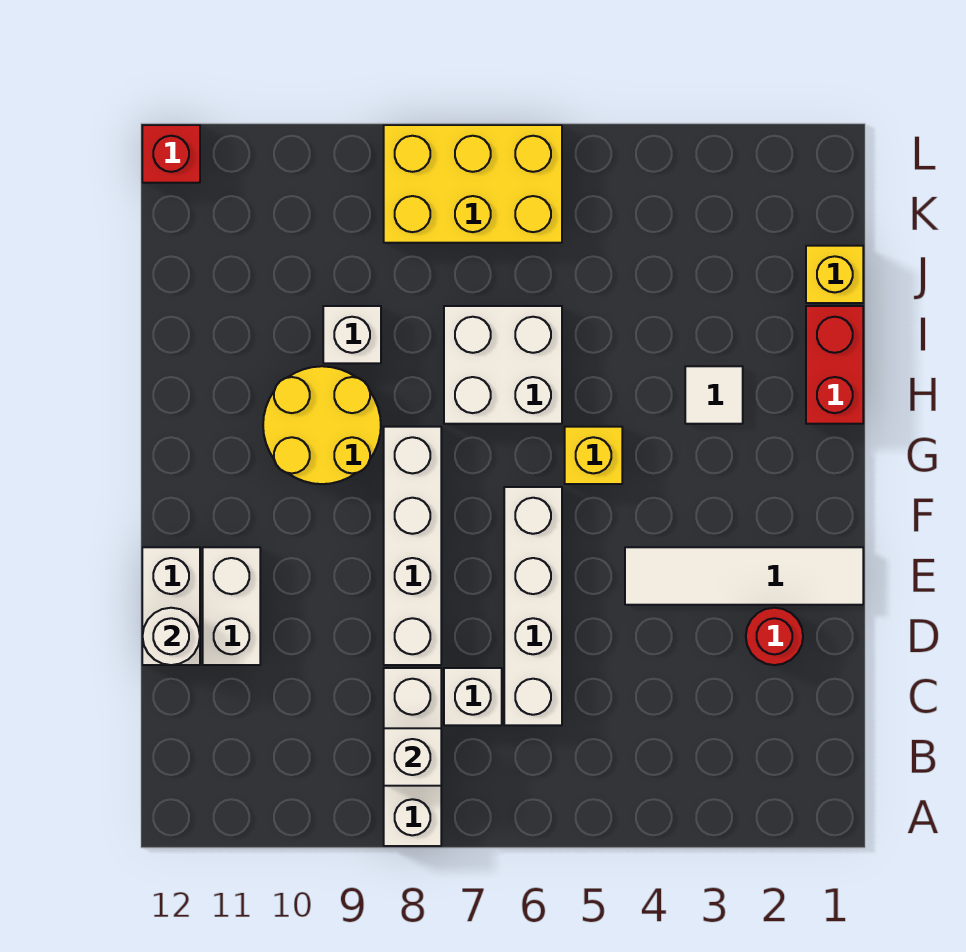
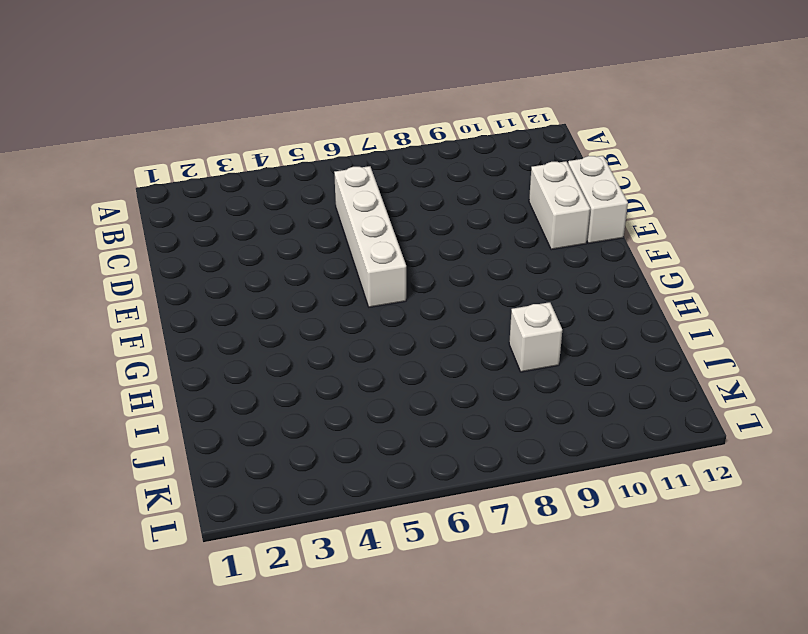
none -> white 1x3 brick [384,668,441,846]
none -> white 1x1 brick [444,668,502,725]
none -> red 1x1 round brick [746,608,803,665]

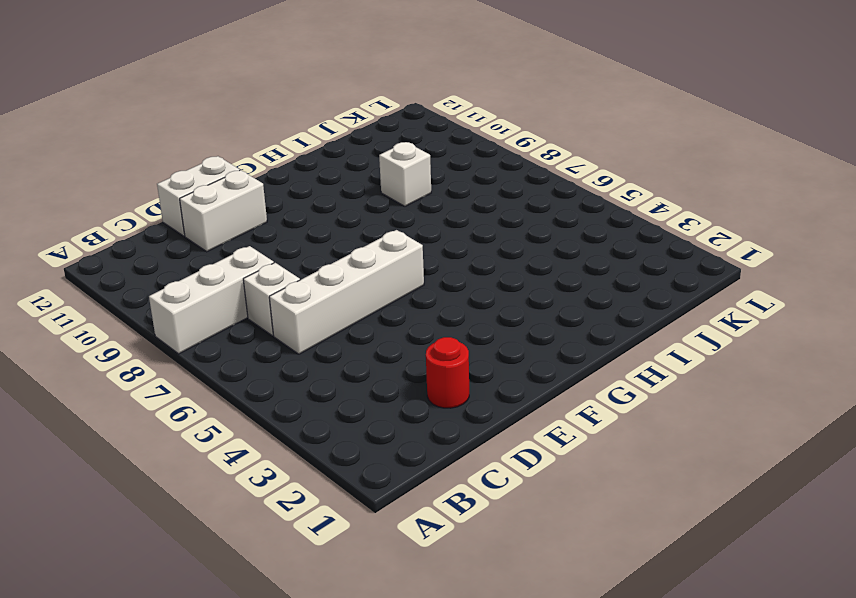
none -> white 1x4 brick [384,427,441,665]
none -> white 1x4 tile [625,547,863,605]
none -> yellow 1x1 brick [565,427,622,484]

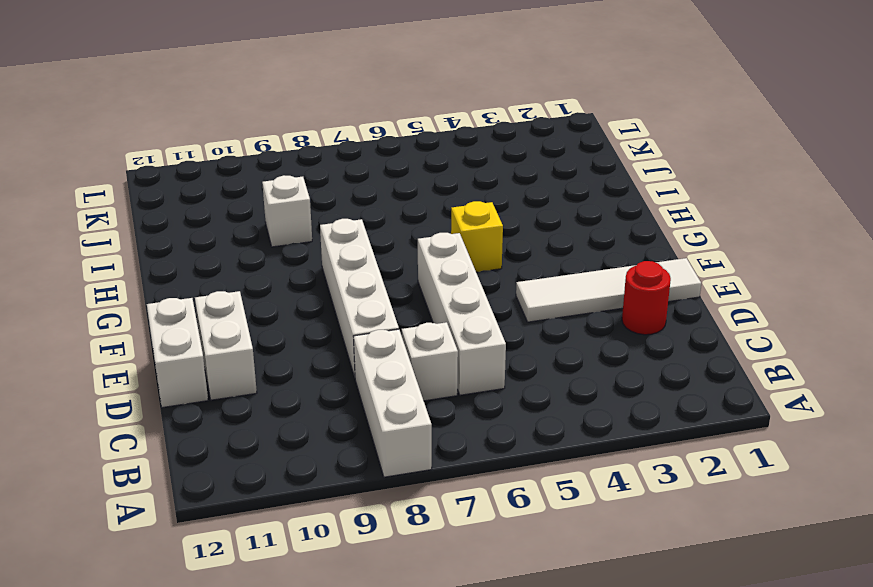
none -> yellow 2x2 round brick [263,366,381,484]
none -> red 1x2 brick [806,306,863,424]
none -> white 1x1 tile [685,366,743,424]

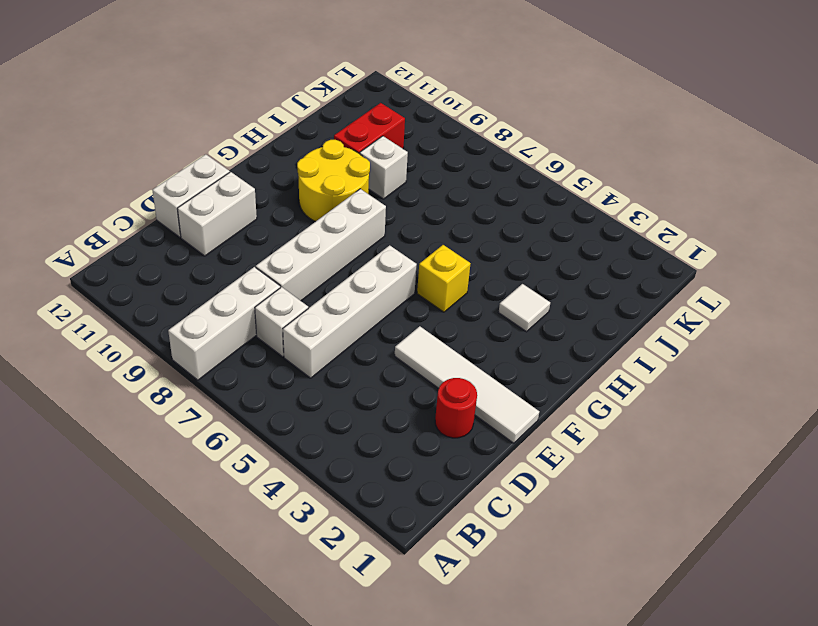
red 1x2 brick [334,103,405,154] -> red 1x2 brick moved to [806,306,863,424]
none -> white 2x2 brick [444,306,562,424]
none -> yellow 1x1 brick [806,246,863,303]
none -> yellow 2x3 brick [384,125,562,243]

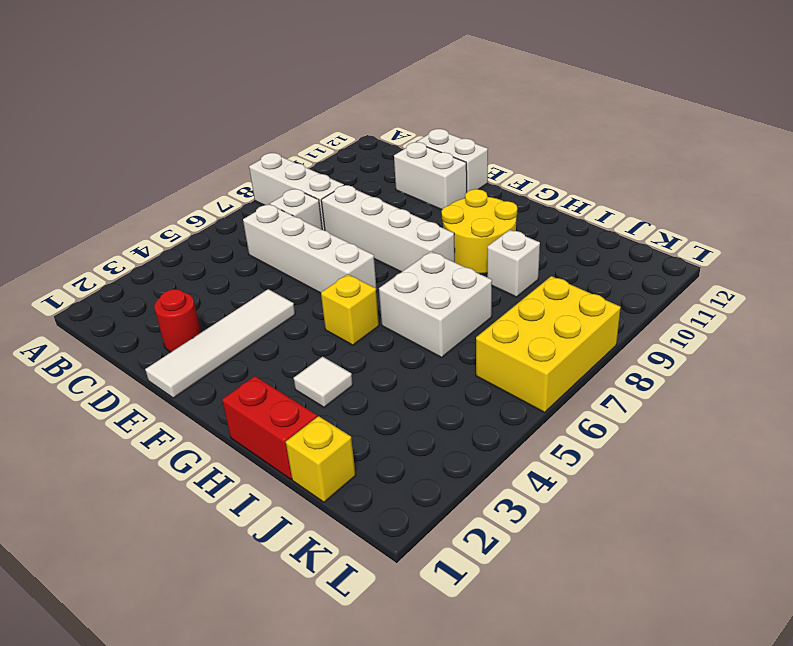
none -> red 1x1 brick [142,125,200,183]
none -> white 1x1 brick [384,728,441,786]
none -> white 1x1 round brick [142,608,200,665]

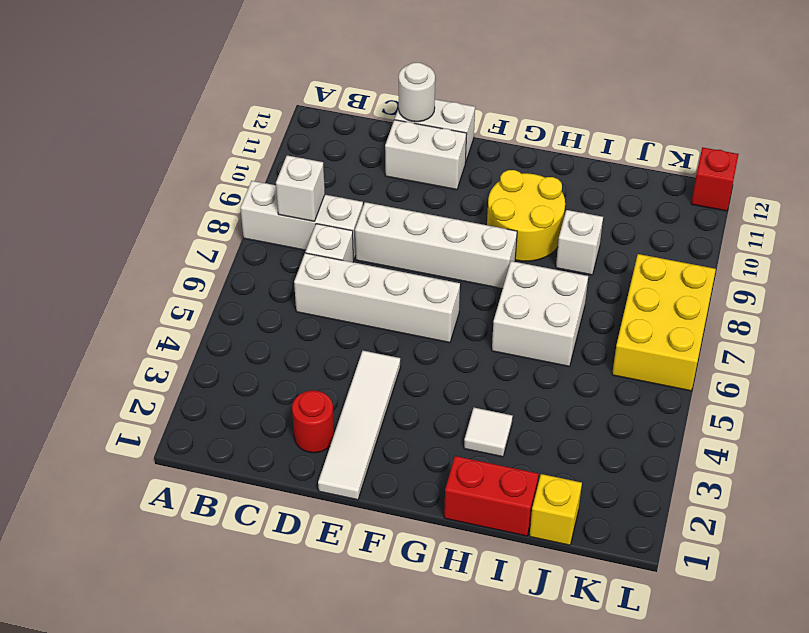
none -> yellow 1x1 brick [565,427,622,484]

